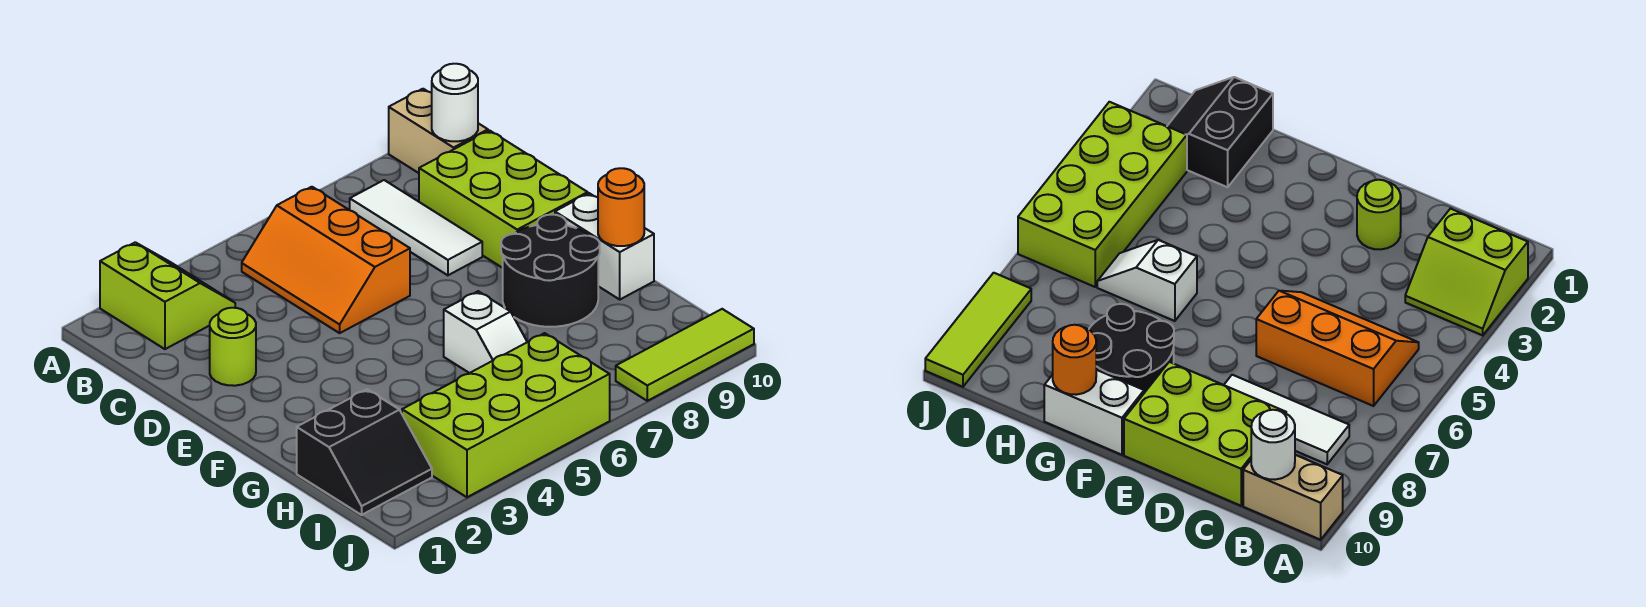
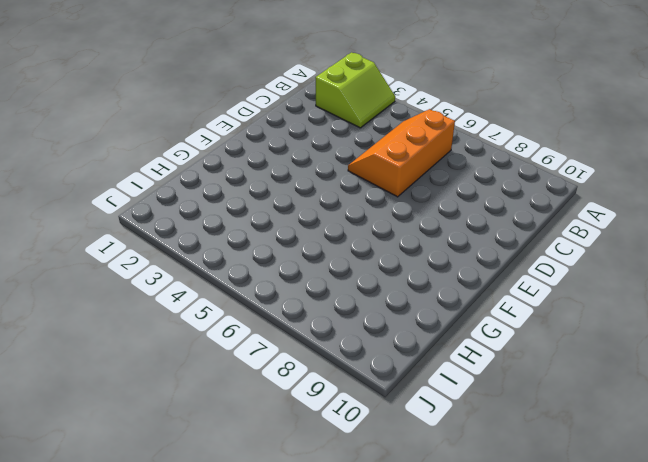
none -> tan 1x2 brick [389,89,488,173]
none -> white 1x3 tile [350,180,482,275]
none -> lime 2x3 brick [419,131,588,268]

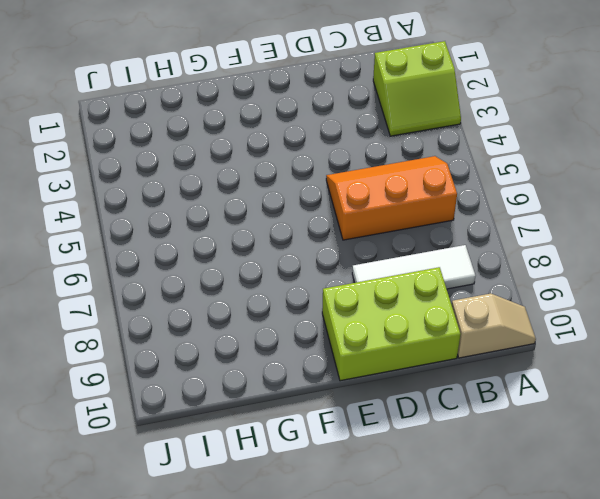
tan 1x2 slope [452,293,536,358] -> tan 1x2 brick [389,89,488,173]
none -> lime 1x1 round brick [210,308,256,386]
none -> black 2x2 round brick [501,215,600,327]
none -> white 1x2 brick [555,193,654,299]

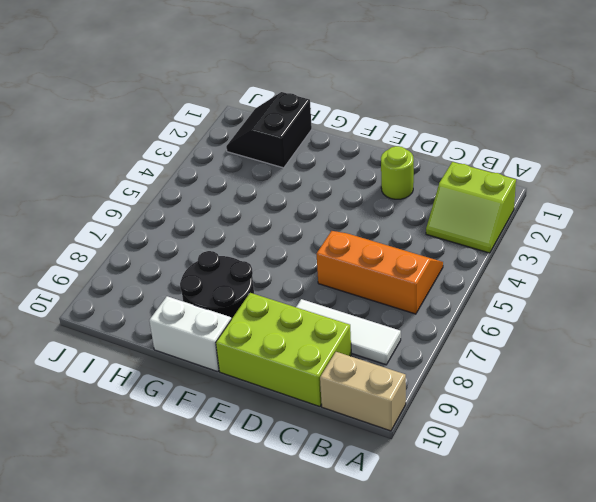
none -> white 1x2 slope [444,291,527,373]
none -> lime 2x4 brick [402,333,610,497]
none -> lime 1x3 tile [616,309,754,401]

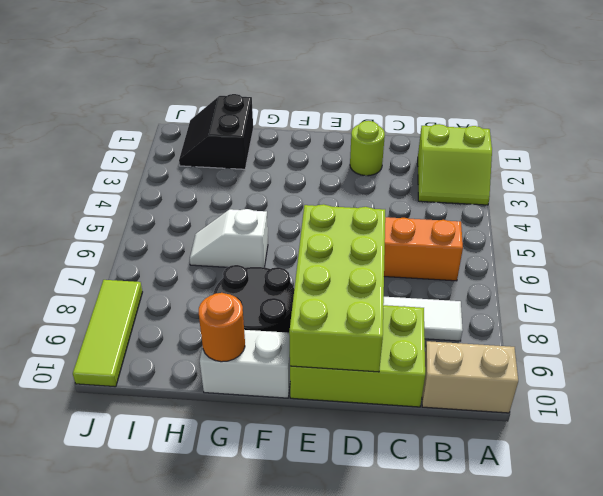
lime 2x4 brick [289,204,385,372] -> lime 2x4 brick moved to [402,333,610,497]
none -> white 1x1 round brick [432,64,478,141]

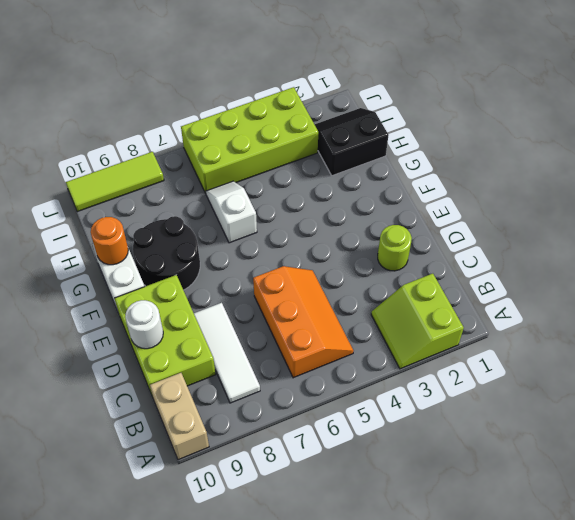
white 1x1 round brick [125,300,163,349] -> white 1x1 round brick moved to [432,64,478,141]

